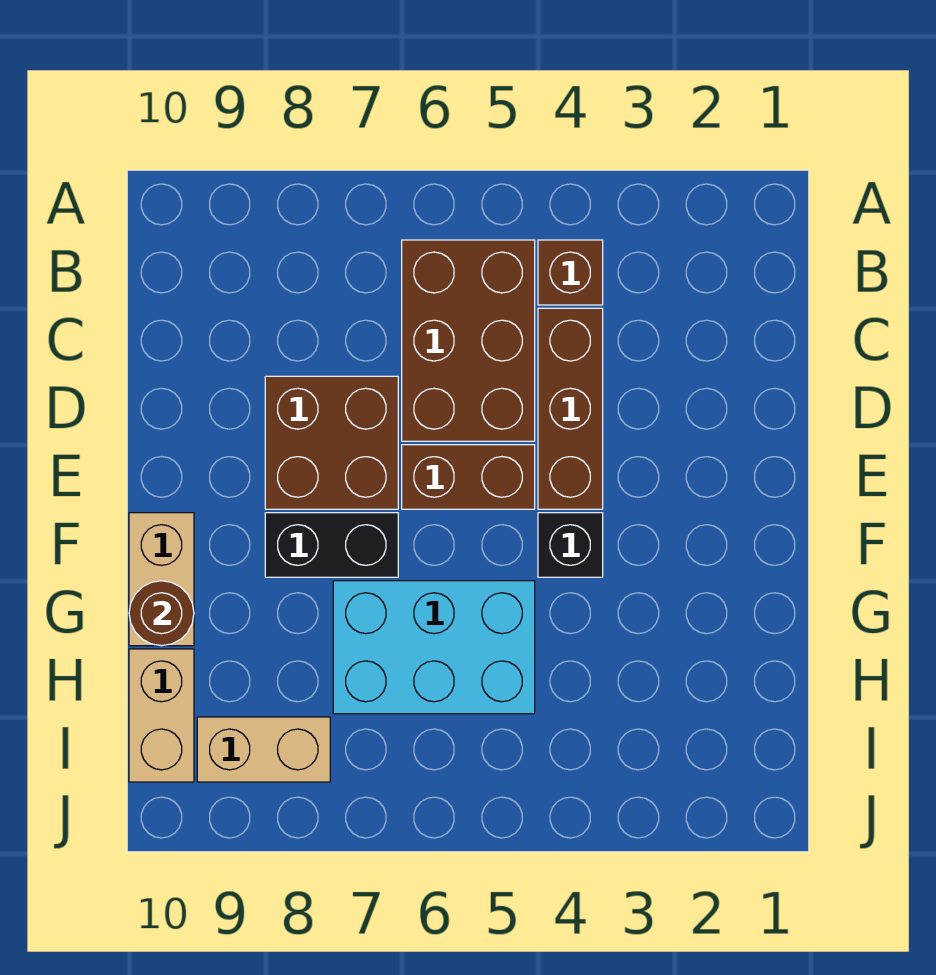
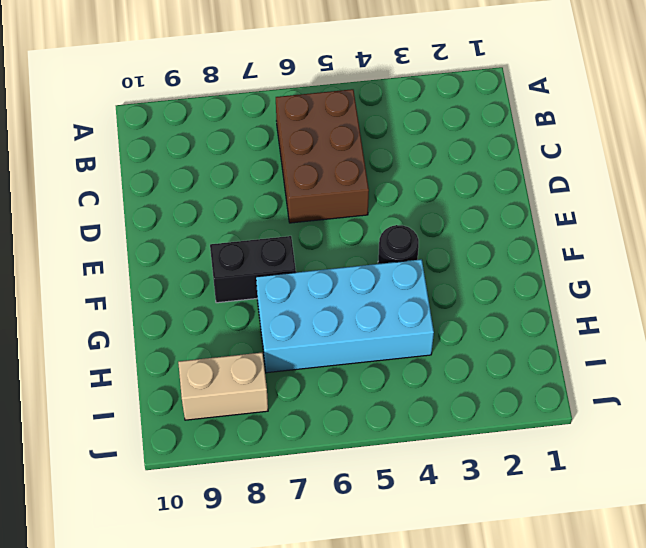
black 1x1 round brick [378,225,419,264] -> black 1x1 brick [538,513,603,577]
cyan 2x4 brick [256,259,434,373] -> cyan 2x3 brick [333,581,535,714]
none -> brown 1x1 brick [538,240,603,305]
none -> brown 1x3 brick [538,308,603,509]
none -> brown 2x2 brick [265,376,398,509]

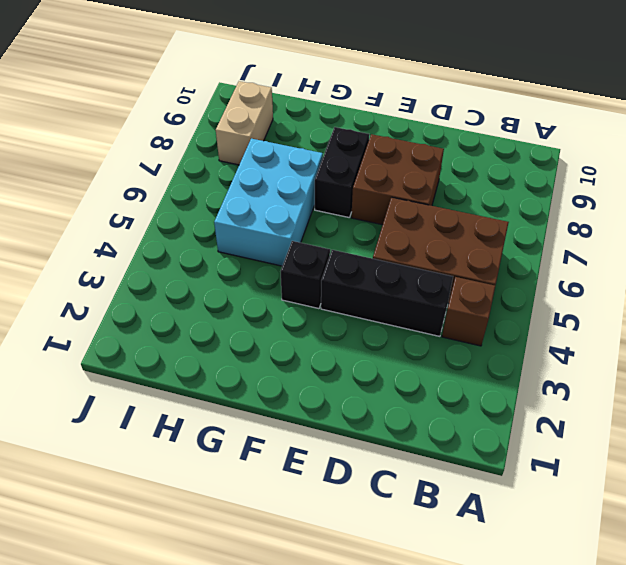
black 1x3 brick [321,250,453,336] -> brown 1x3 brick [538,308,603,509]
none -> brown 1x2 brick [402,445,535,509]
none -> tan 1x2 brick [129,513,194,646]
none -> tan 1x2 brick [129,649,194,782]

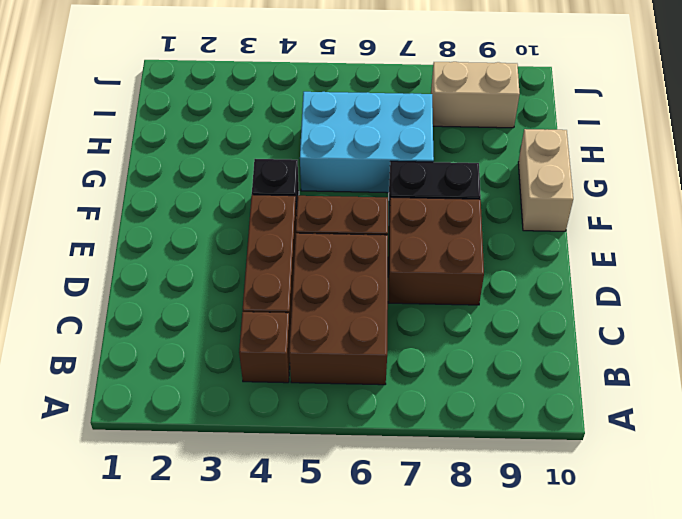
none -> tan 1x2 brick [129,649,194,782]
none -> brown 1x1 round brick [129,581,194,646]

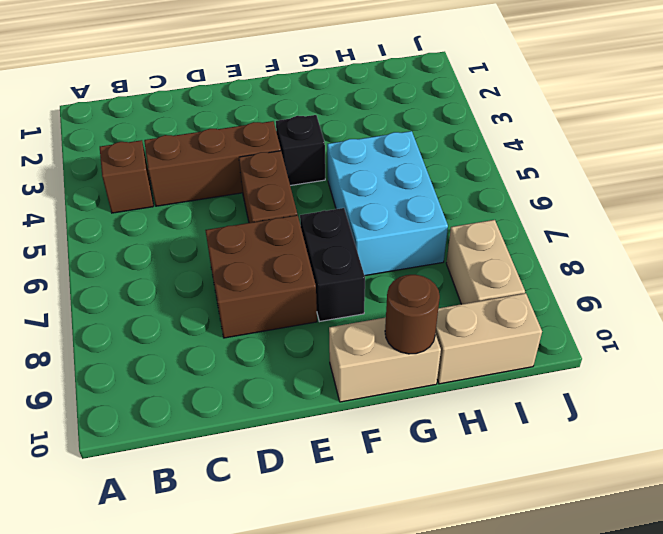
none -> brown 2x3 brick [402,240,535,441]

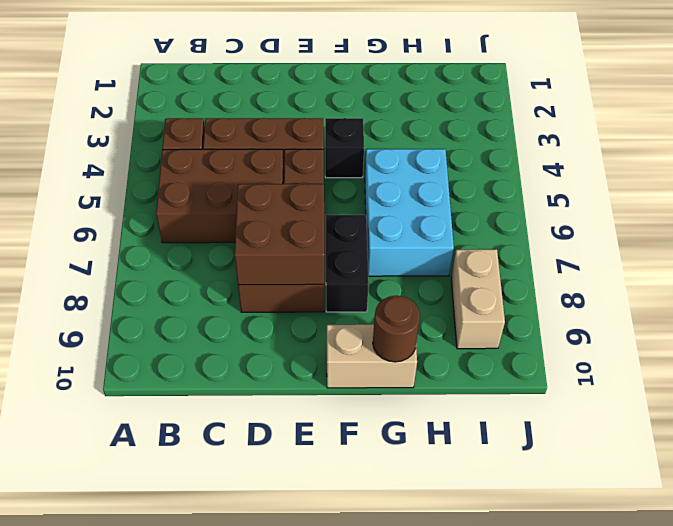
brown 2x2 brick [235,184,325,285] -> none
none -> tan 1x2 brick [129,649,194,782]

